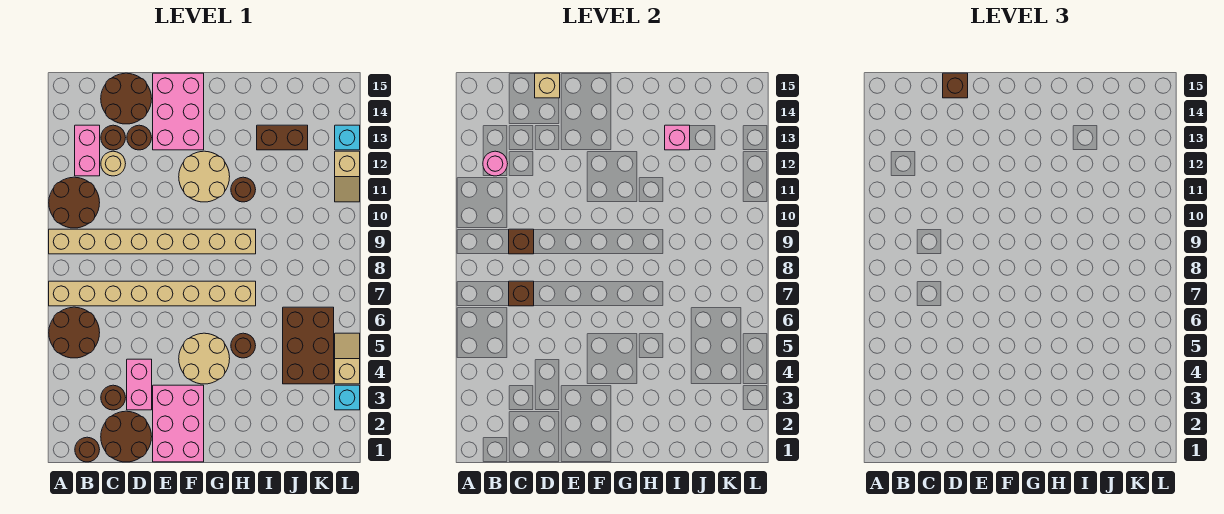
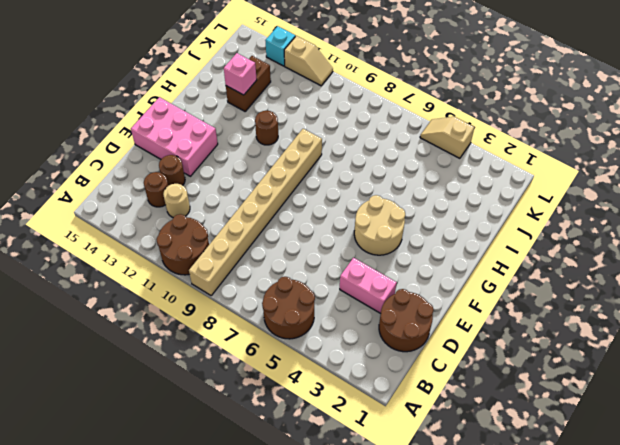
none -> tan 1x8 brick [49,281,256,306]
none -> brown 1x1 round brick [75,437,100,462]
none -> pink 1x2 brick [75,125,100,176]
none -> brown 1x1 round brick [101,385,126,410]

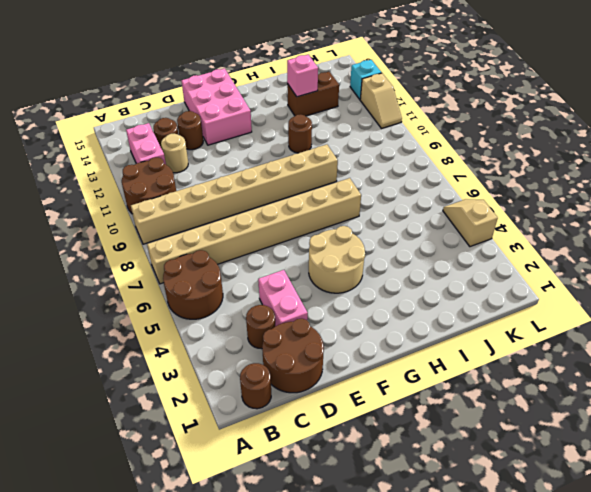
none -> brown 2x2 round brick [101,73,152,124]
none -> pink 2x3 brick [153,385,204,462]
none -> tan 2x2 round brick [179,151,230,202]
none -> brown 1x1 round brick [231,333,256,358]

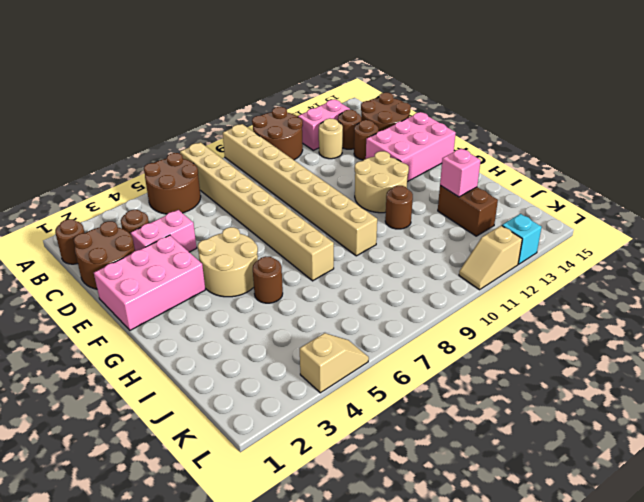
none -> brown 2x3 brick [283,307,334,384]
none -> cyan 1x1 brick [335,385,360,410]
none -> pink 1x1 round brick [483,151,508,176]
none -> brown 1x1 brick [509,281,534,306]

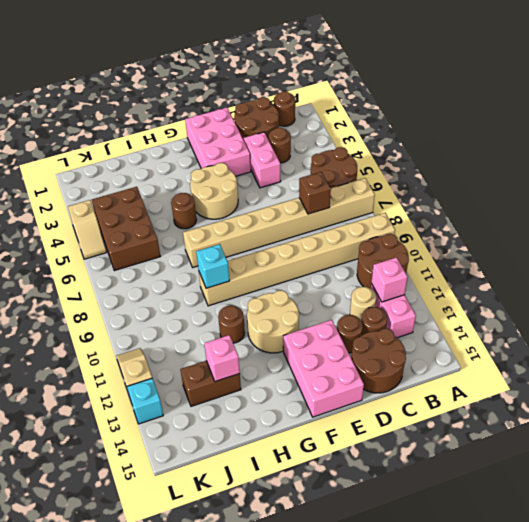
pink 1x1 brick [371,257,407,302] -> pink 1x1 round brick [483,151,508,176]
cyan 1x1 brick [196,244,230,288] -> cyan 1x1 brick moved to [335,385,360,410]
none -> brown 1x1 brick [509,229,534,254]
none -> tan 1x1 brick [535,73,560,98]
none -> brown 1x1 brick [943,73,968,98]

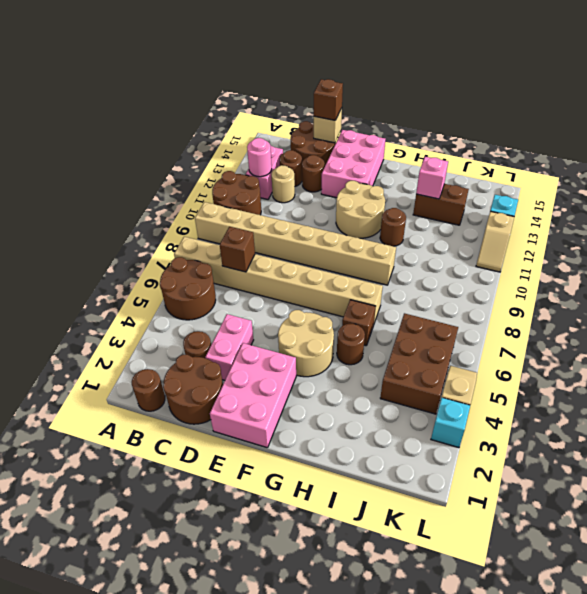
brown 1x1 brick [342,300,376,346] -> brown 1x1 brick moved to [509,229,534,254]

